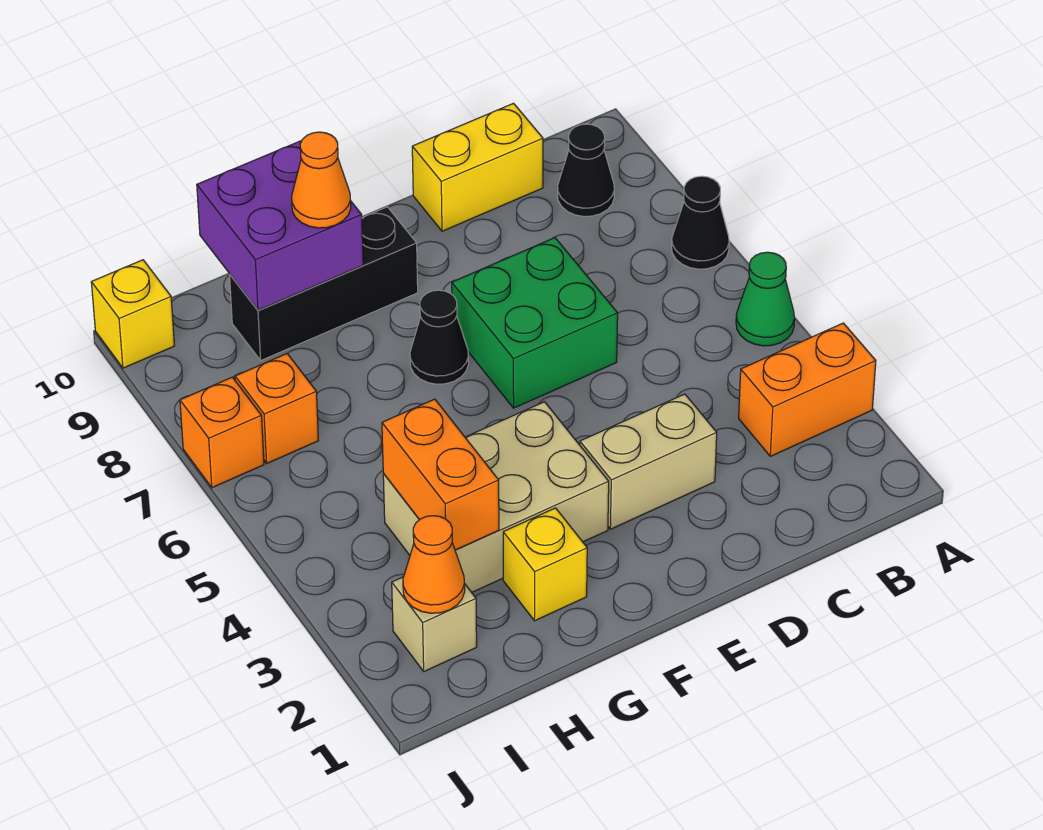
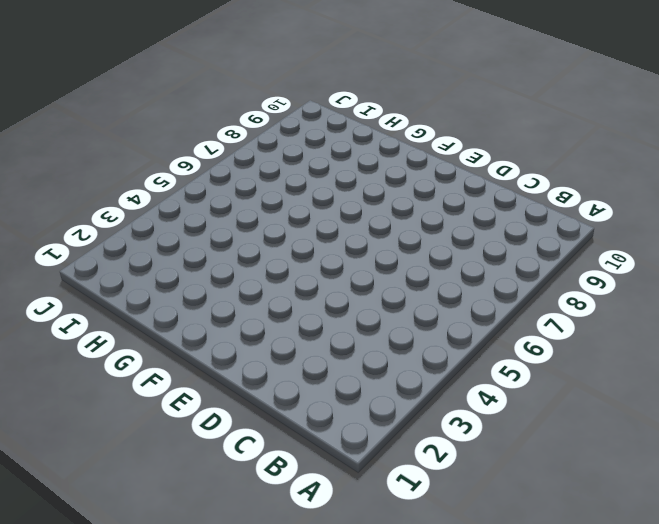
none -> orange 1x2 brick [739,323,876,456]
none -> green 1x1 cone [736,252,795,346]
none -> black 1x1 cone [672,176,729,269]

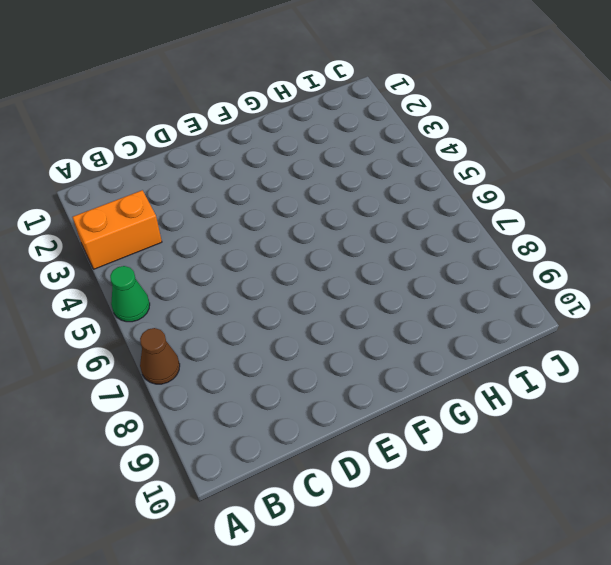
brown 1x1 cone [140,328,180,384] -> black 1x1 cone [672,176,729,269]
none -> black 1x1 cone [558,124,614,216]
none -> yellow 1x2 brick [412,103,543,231]
none -> tan 1x2 brick [580,394,717,529]

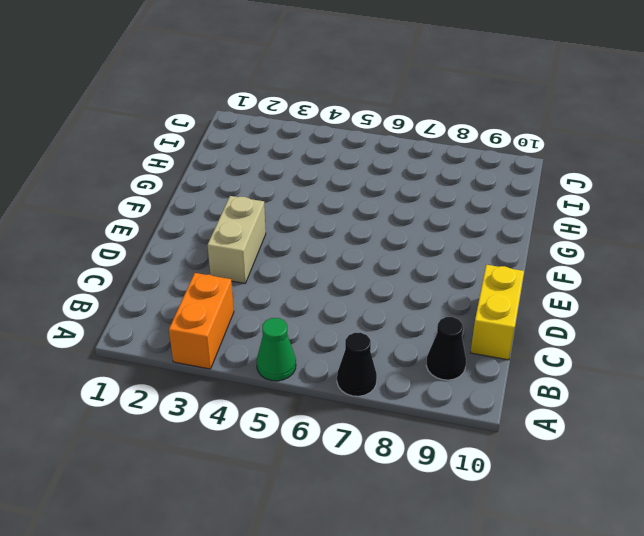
none -> green 2x2 brick [452,238,618,408]
none -> tan 2x3 brick [383,402,609,592]
none -> black 1x1 cone [410,290,469,384]

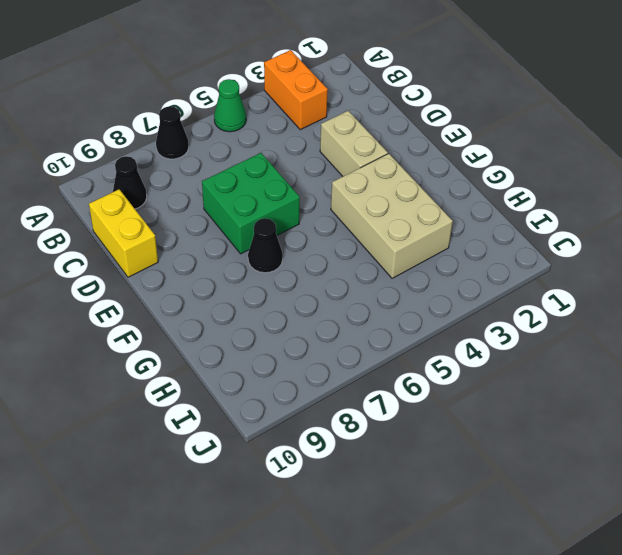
none -> black 1x3 brick [230,207,418,360]
none -> yellow 1x1 brick [503,508,587,621]
none -> tan 1x1 brick [392,577,477,671]

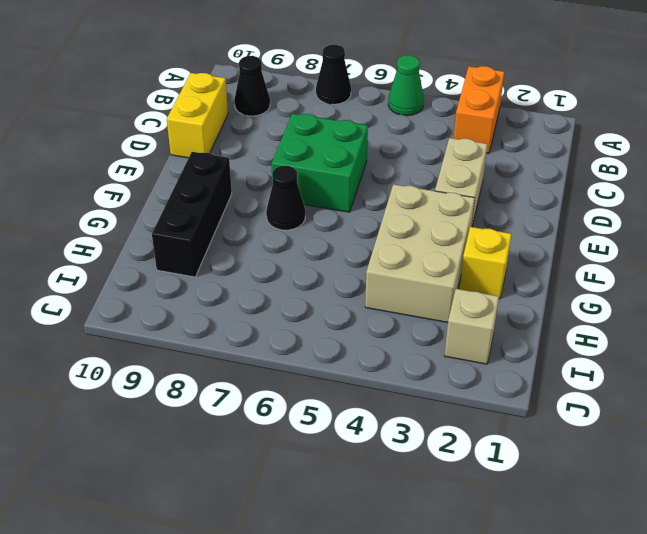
none -> orange 1x1 brick [235,354,318,463]
none -> orange 1x1 brick [180,377,264,488]
none -> yellow 1x1 brick [91,260,175,368]

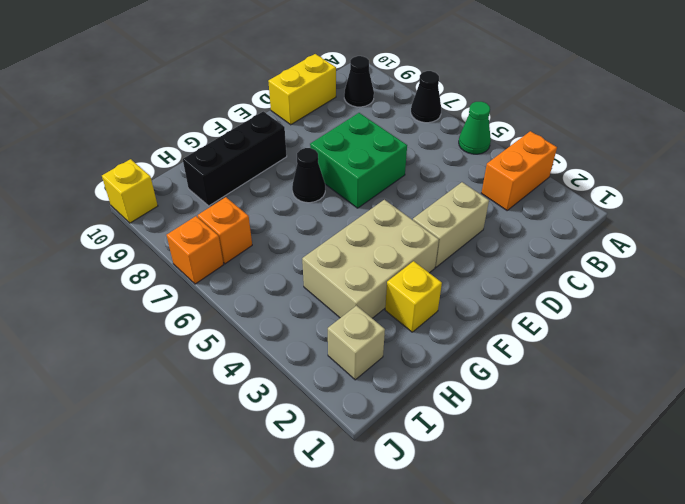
none -> purple 2x2 brick [197,141,363,310]
none -> orange 1x2 brick [382,399,499,550]
none -> orange 1x1 cone [403,516,465,613]

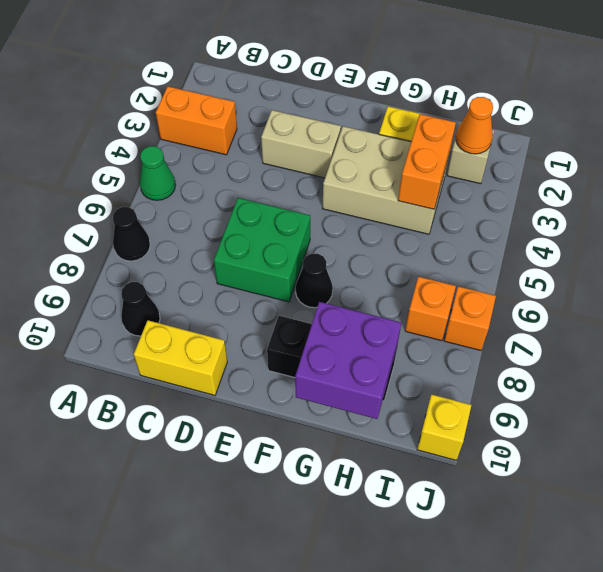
none -> orange 1x1 cone [292,132,351,228]

